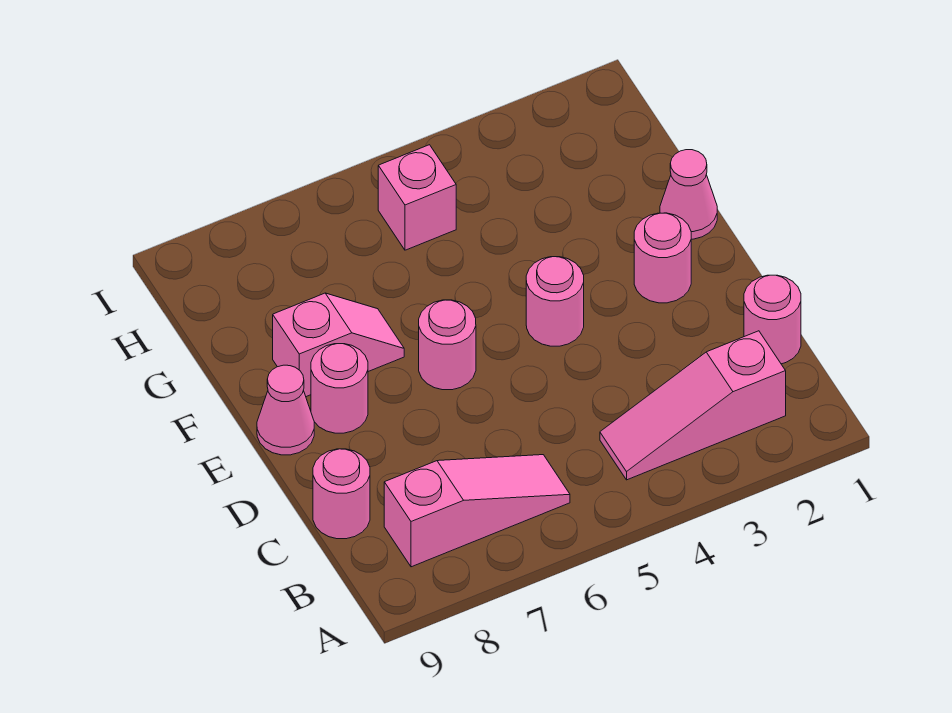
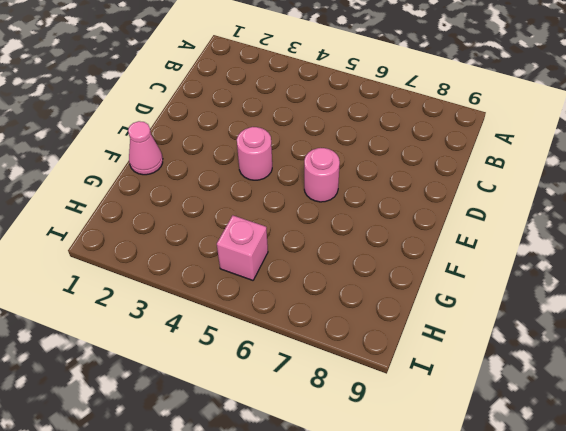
none -> pink 1x3 slope [600,331,786,480]
none -> pink 1x3 slope [384,455,570,567]
none -> pink 1x1 round brick [744,275,801,364]

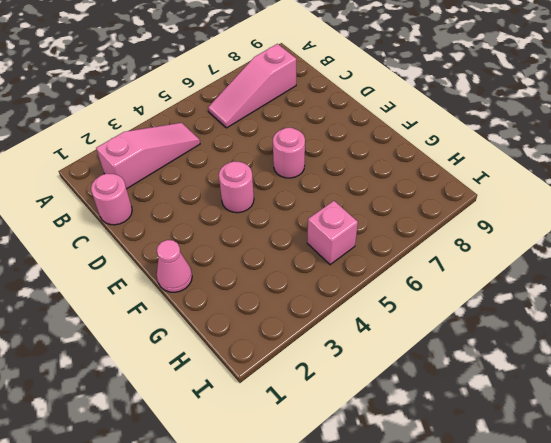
none -> pink 1x1 round brick [313,449,370,539]
none -> pink 1x1 round brick [634,213,691,303]
none -> pink 1x1 round brick [311,344,368,433]

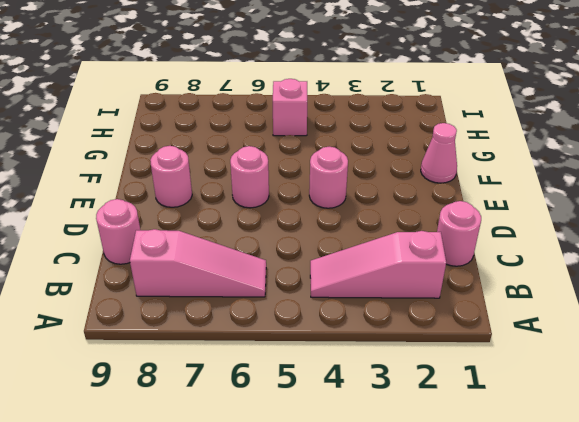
none -> pink 1x1 round brick [634,213,691,303]
none -> pink 1x1 cone [257,365,314,455]
none -> pink 1x2 slope [273,293,404,397]

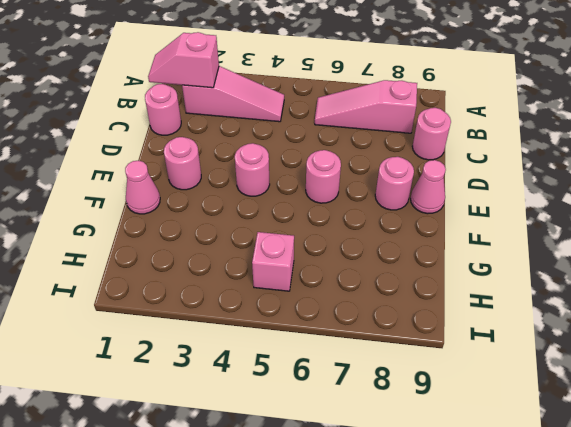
pink 1x2 slope [148,32,219,88] -> pink 1x2 slope moved to [273,293,404,397]

